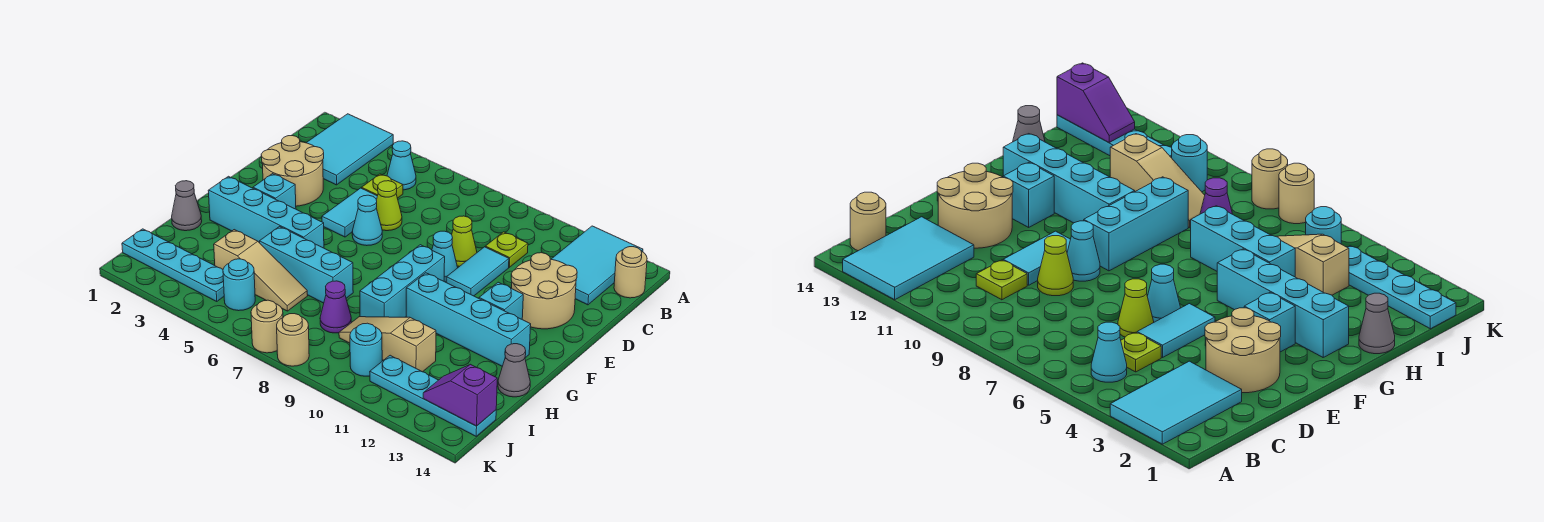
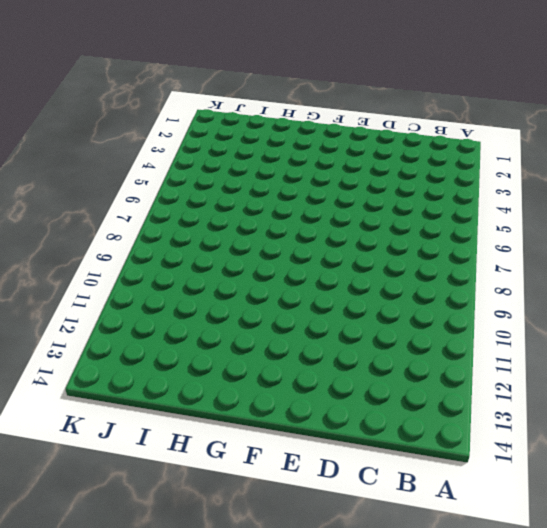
none -> cyan 2x3 tile [306,114,393,185]
none -> cyan 2x3 tile [551,226,643,305]
none -> cyan 1x1 cone [387,141,416,190]
none -> tan 1x1 round brick [614,247,647,298]

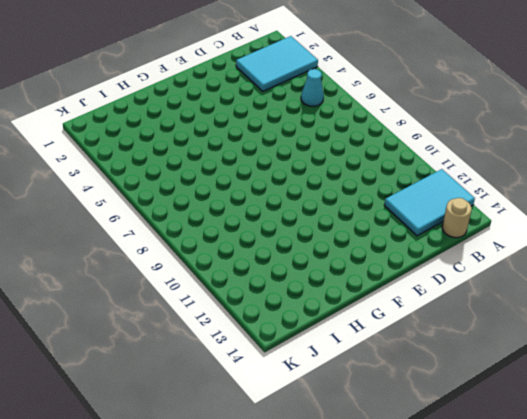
none -> lime 1x1 plate [362,174,403,198]
none -> lime 1x1 plate [485,232,528,267]
none -> tan 2x2 round brick [261,136,324,206]
none -> cyan 1x2 tile [322,188,377,237]

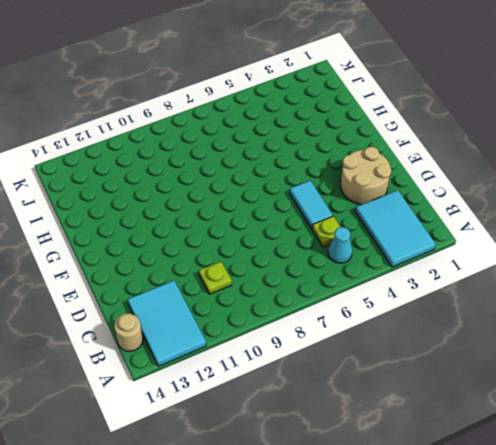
none -> lime 1x1 cone [376,181,402,231]
none -> lime 1x1 cone [452,216,477,267]
none -> cyan 1x2 tile [446,247,509,296]
none -> tan 2x2 round brick [511,253,577,329]

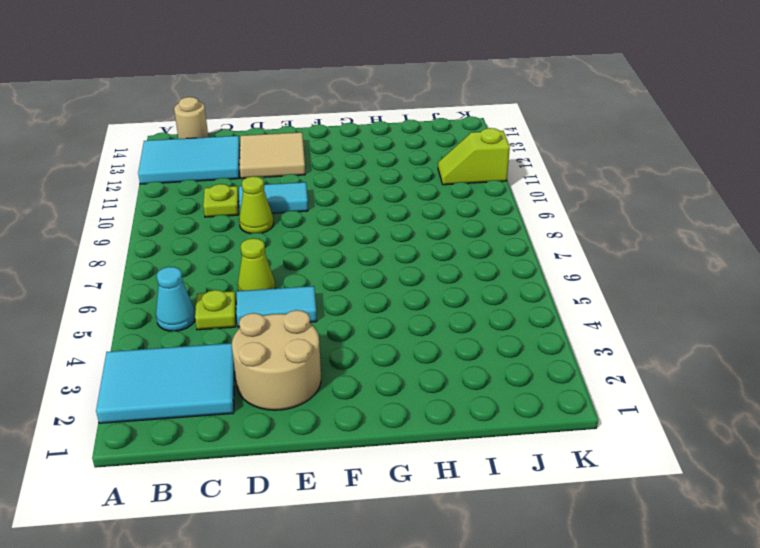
tan 2x2 tile [240,132,305,179] -> tan 2x2 round brick [511,253,577,329]
lime 1x2 slope [438,128,510,185] -> cyan 1x4 plate [370,355,496,436]
none -> cyan 1x1 cone [352,195,382,246]
none -> cyan 1x1 cone [432,231,458,282]
none -> cyan 1x1 brick [253,174,296,209]
none -> cyan 1x3 brick [360,245,445,317]

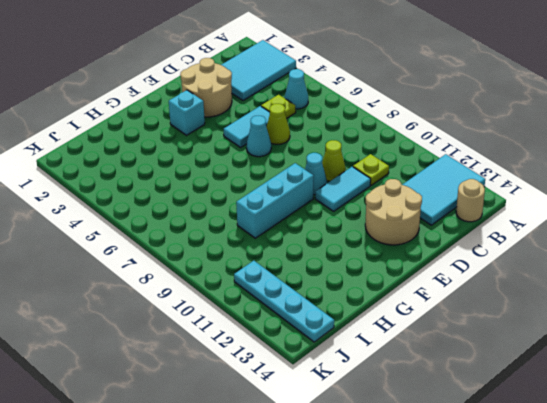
none -> cyan 1x1 brick [479,282,523,319]
none -> cyan 1x4 brick [208,176,324,248]
none -> cyan 1x4 brick [406,273,531,366]
none -> grey 1x1 cone [172,181,202,231]

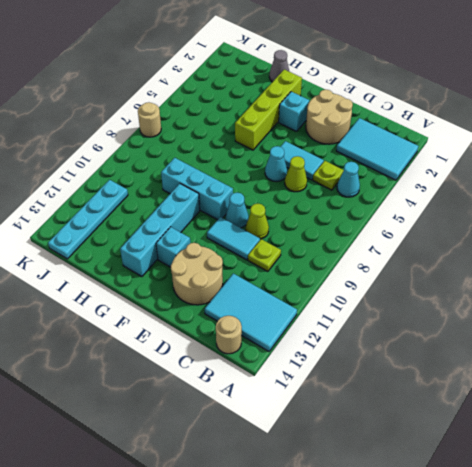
lime 1x4 brick [235,70,302,150] -> cyan 1x4 brick [208,176,324,248]
none -> cyan 1x3 brick [259,227,353,303]
none -> grey 1x1 cone [498,344,530,397]
none -> tan 1x3 slope [214,230,308,311]
none -> purple 1x1 cone [320,281,351,333]

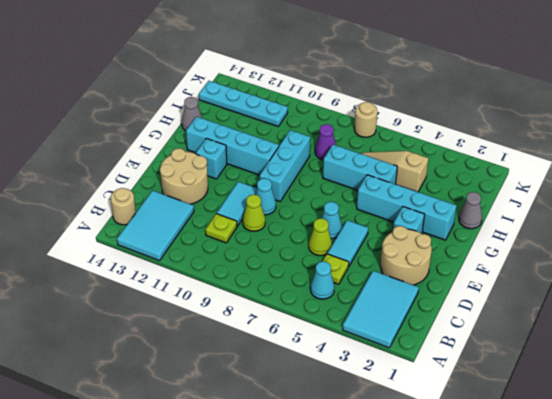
none -> tan 1x3 slope [339,317,436,372]
none -> cyan 1x4 plate [122,229,224,301]
none -> cyan 1x1 round brick [223,259,255,311]
none -> cyan 1x1 round brick [350,323,382,376]

